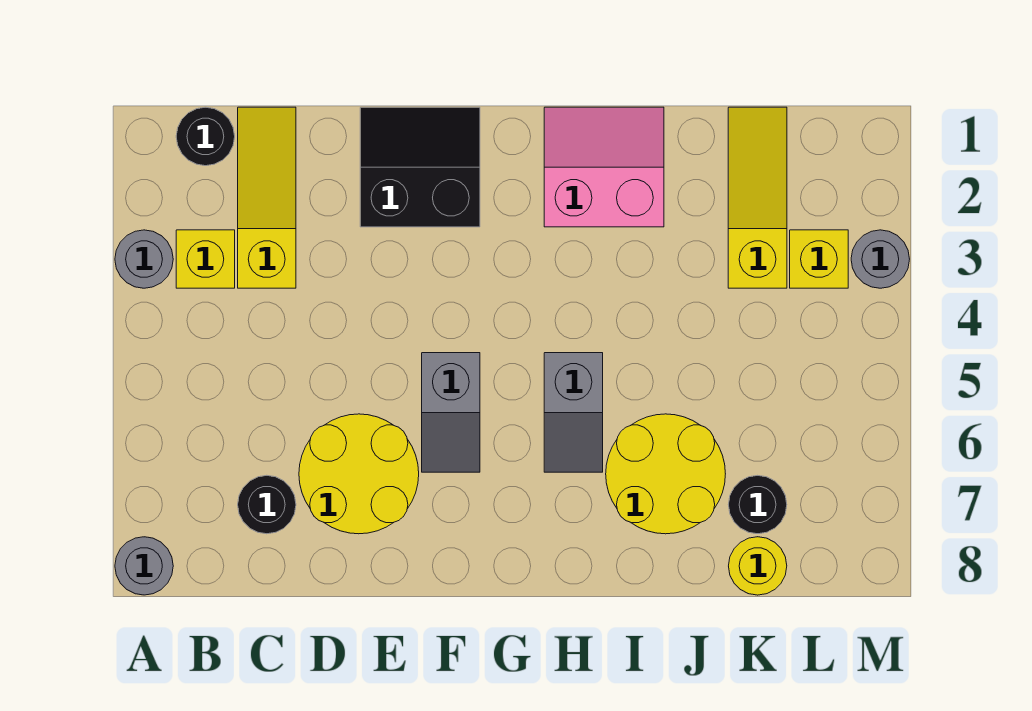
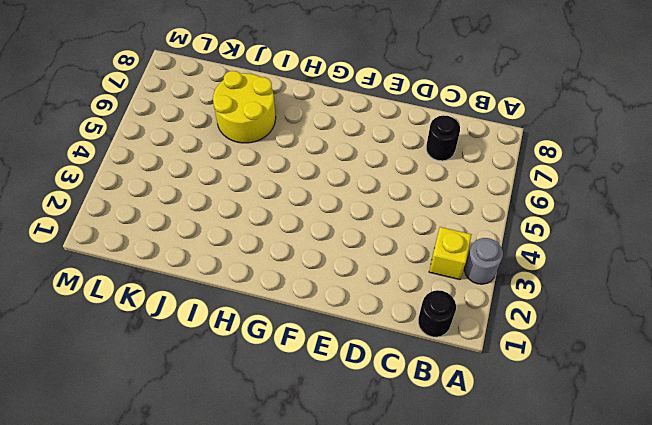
none -> grey 1x1 round brick [115,537,173,595]
none -> yellow 1x3 slope [238,107,296,288]
none -> yellow 2x2 round brick [299,414,419,534]

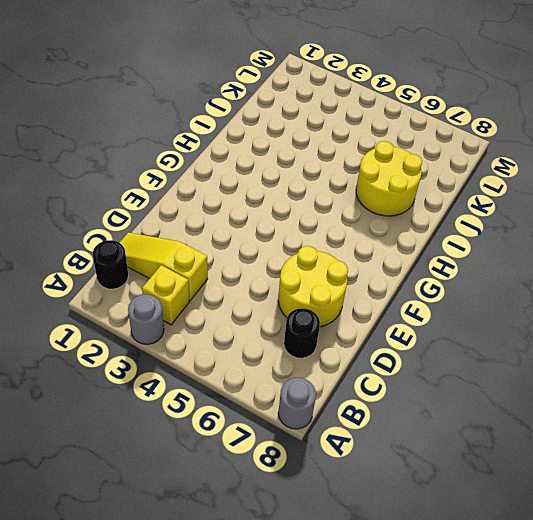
none -> black 2x2 slope [360,107,480,227]
none -> grey 1x2 slope [422,353,480,472]
none -> pink 2x2 slope [544,107,664,227]

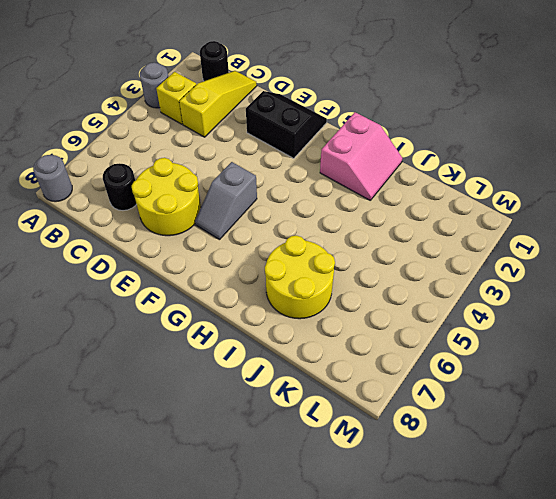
pink 2x2 slope [320,112,402,200] -> pink 2x2 slope turned to [544,107,664,227]
none -> grey 1x2 slope [544,353,603,472]
none -> yellow 1x3 slope [728,107,787,288]
none -> black 1x1 round brick [728,475,787,534]

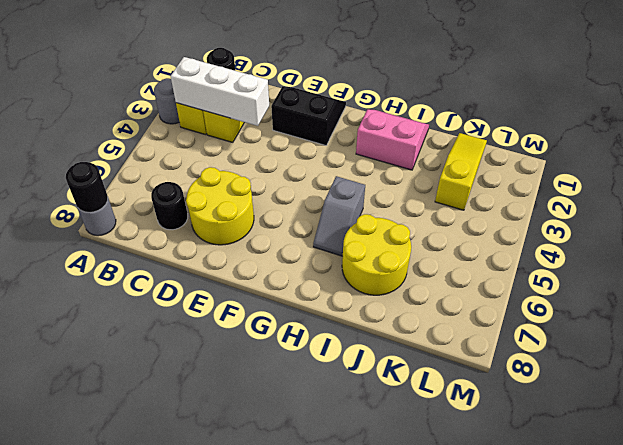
black 1x1 round brick [66,162,108,212] -> black 1x1 round brick moved to [728,475,787,534]
white 1x3 brick [171,57,269,126] -> none
none -> grey 1x2 slope [422,353,480,472]
none -> yellow 1x1 round brick [729,537,787,595]
none -> yellow 1x1 brick [790,230,848,288]

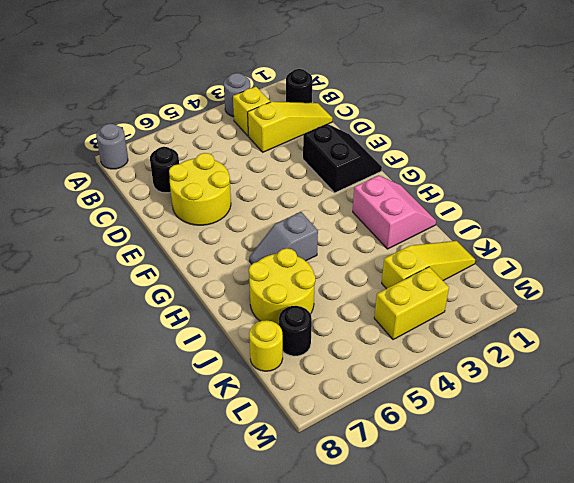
yellow 1x2 brick [374,267,449,340] -> yellow 1x1 brick [790,230,848,288]
none -> grey 1x2 slope [422,353,480,472]
none -> grey 1x1 round brick [851,230,910,288]

